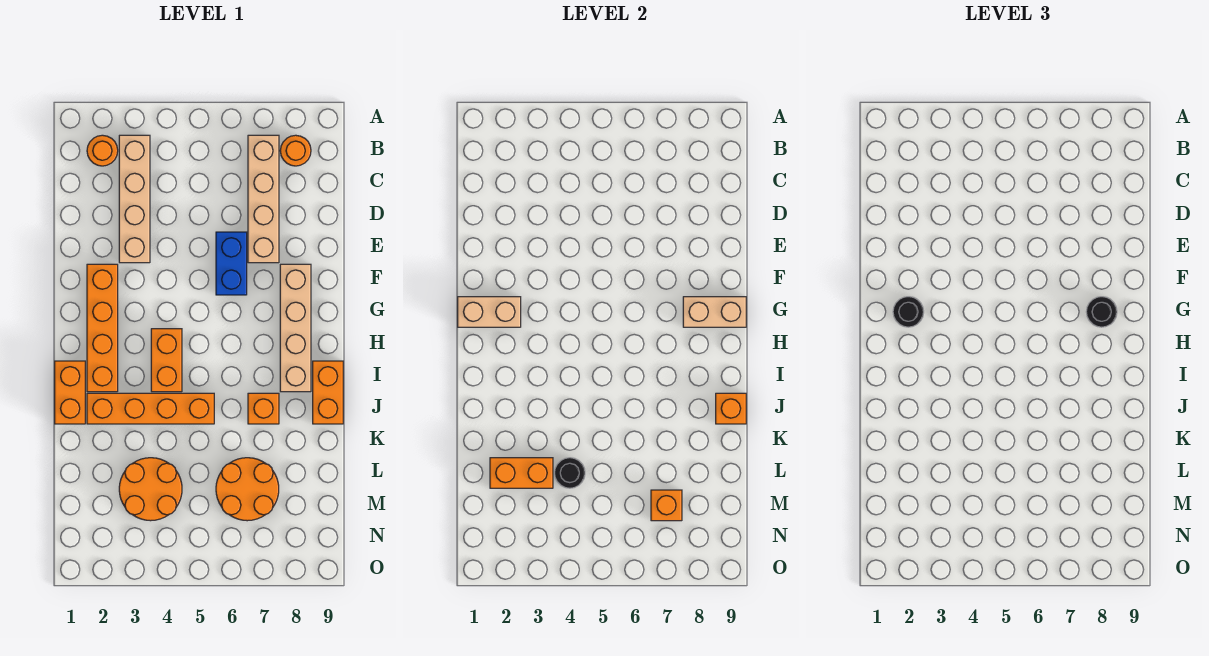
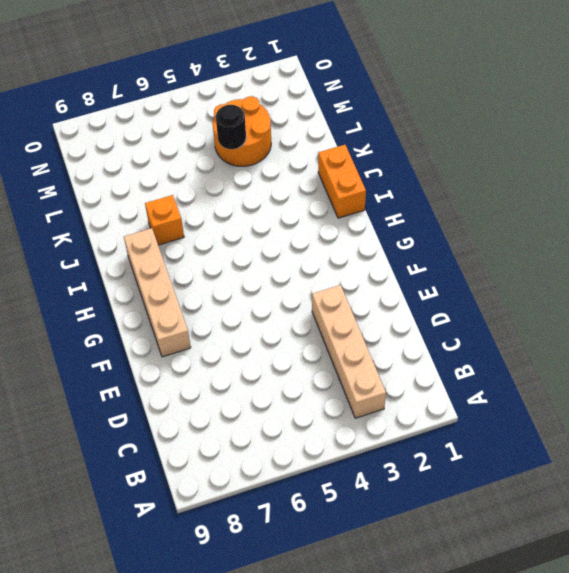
none -> orange 1x1 round brick [87,135,118,166]
none -> tan 1x4 brick [248,135,279,263]
none -> orange 1x1 round brick [280,135,311,166]

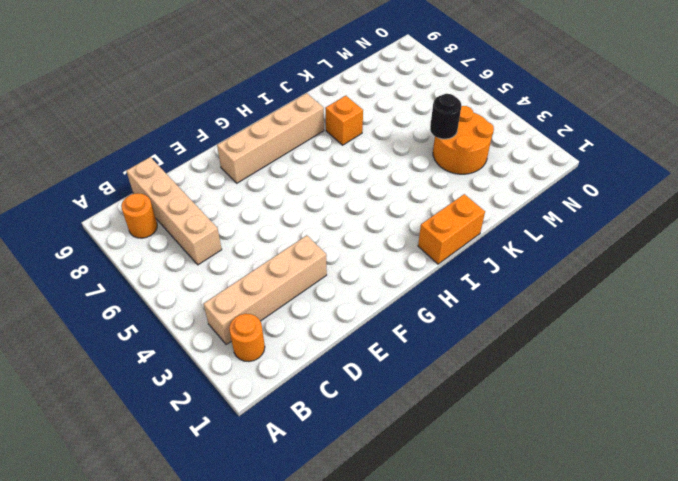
tan 1x4 brick [126,157,222,265] -> tan 1x4 brick turned to [248,135,279,263]
none -> blue 1x2 brick [216,232,247,295]
none -> orange 1x4 brick [87,264,118,392]
none -> orange 1x2 brick [151,329,182,392]

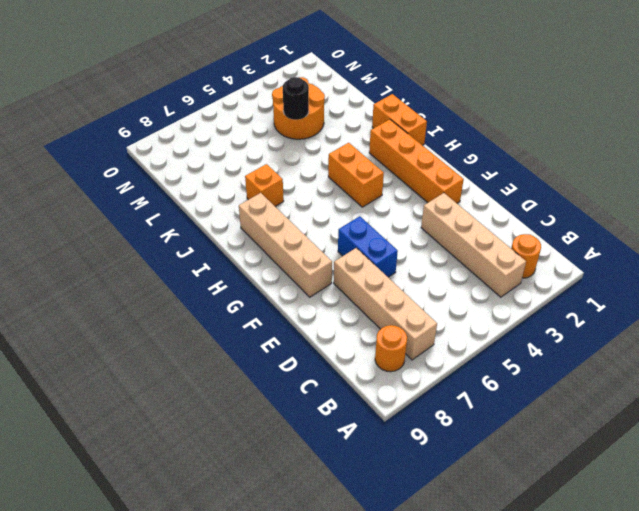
none -> orange 1x2 brick [313,361,343,424]
none -> orange 1x4 brick [87,393,214,424]
none -> orange 2x2 round brick [216,458,279,521]

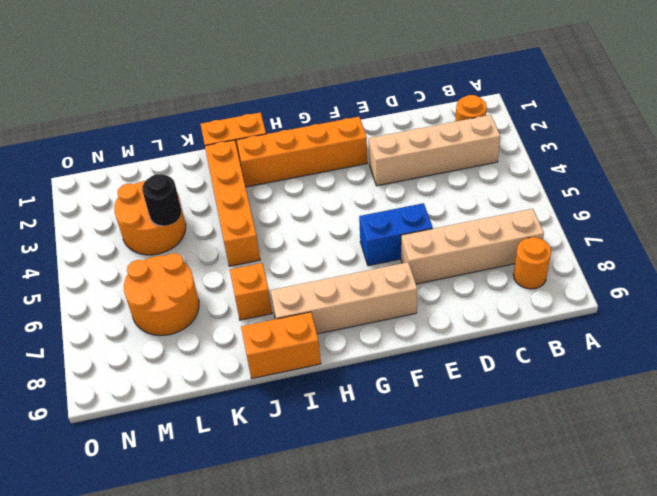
none -> orange 1x2 brick [151,329,182,392]
none -> tan 1x2 brick [458,297,521,327]
none -> tan 1x2 brick [683,297,746,327]

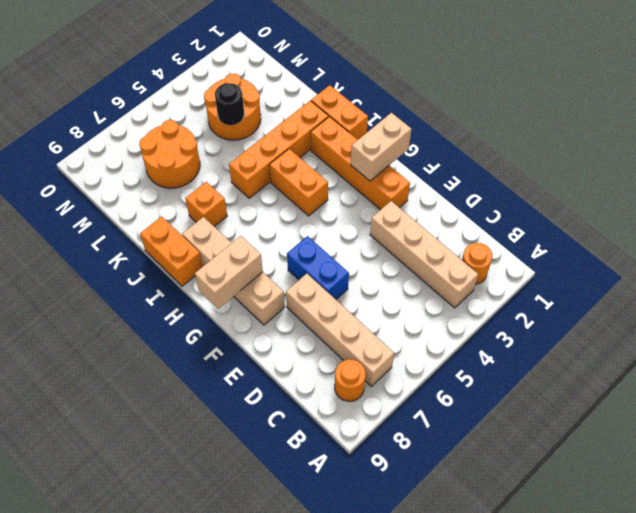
none -> orange 1x1 brick [716,393,746,424]
none -> orange 1x2 brick [490,458,553,488]
none -> orange 1x1 brick [651,490,682,521]

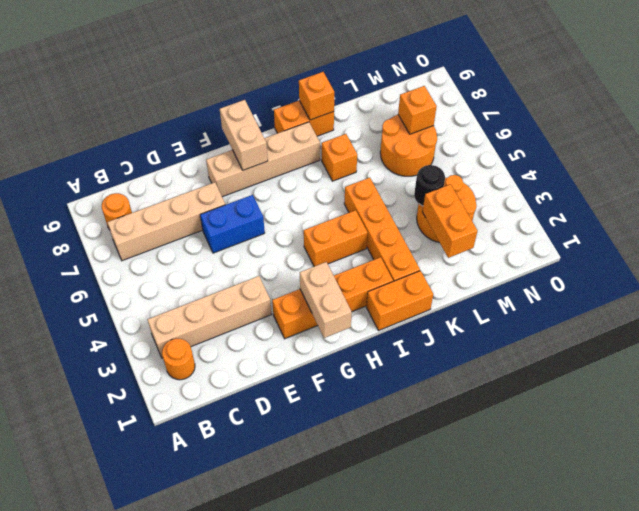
none -> black 1x1 round brick [893,297,924,327]
none -> black 1x1 round brick [1086,297,1117,327]

